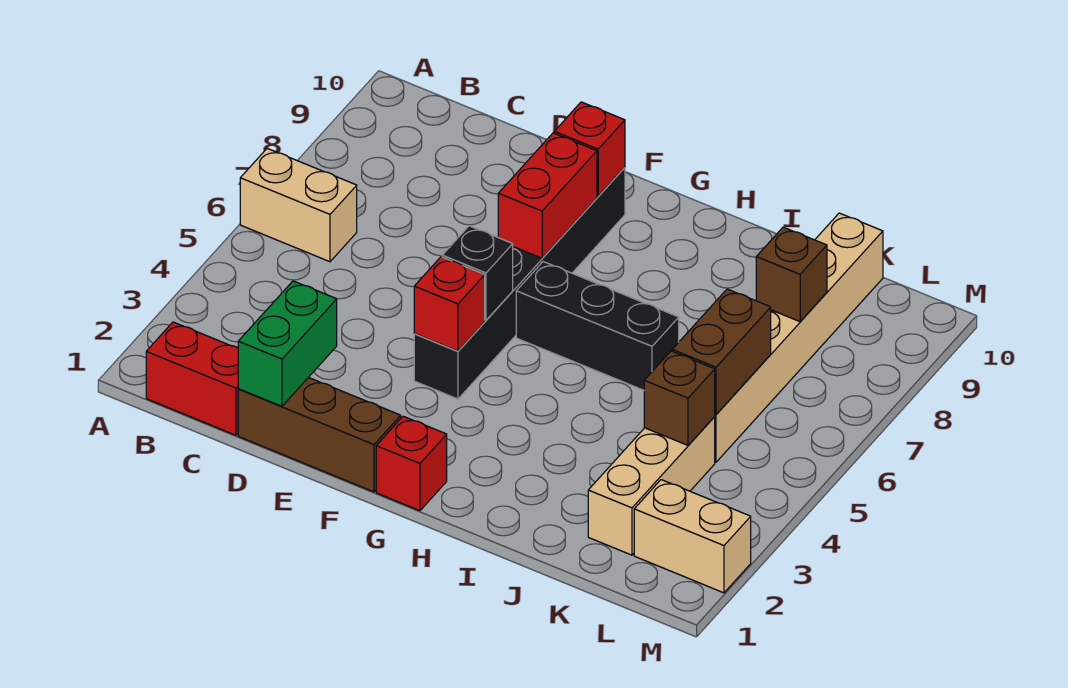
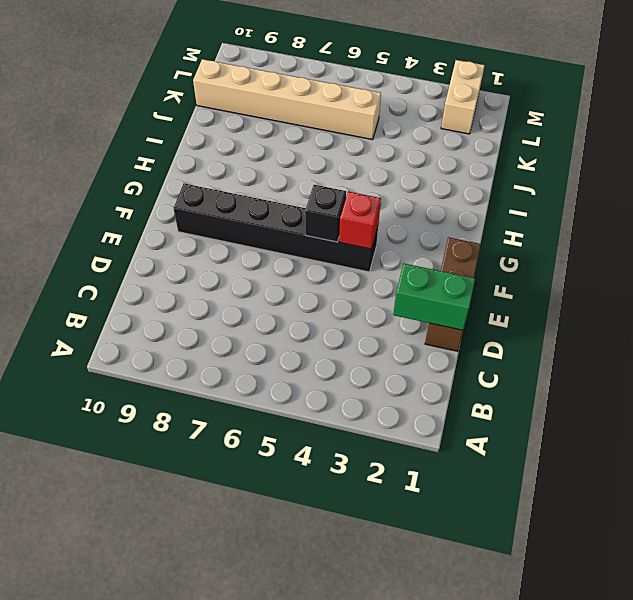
none -> tan 1x2 brick [240,148,357,262]
none -> red 1x2 brick [146,322,238,435]
none -> red 1x1 brick [376,416,447,511]

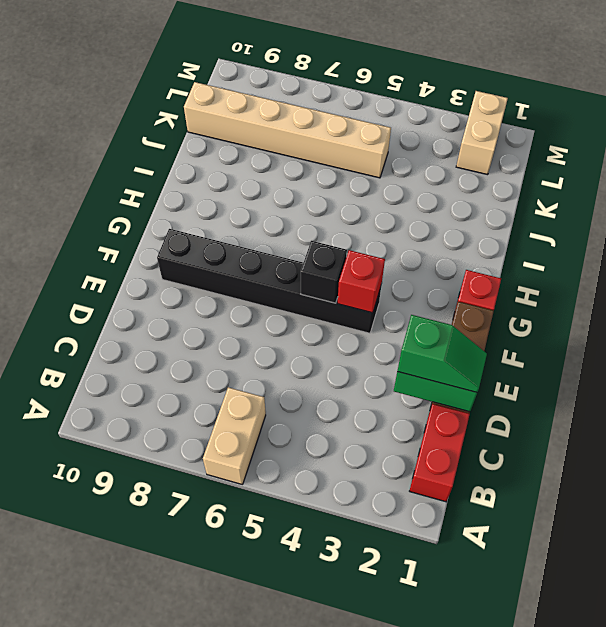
green 1x2 slope [397,315,487,392] -> none
none -> black 1x3 brick [516,262,679,390]
none -> tan 1x3 brick [588,417,715,555]
none -> red 1x2 brick [498,133,597,258]

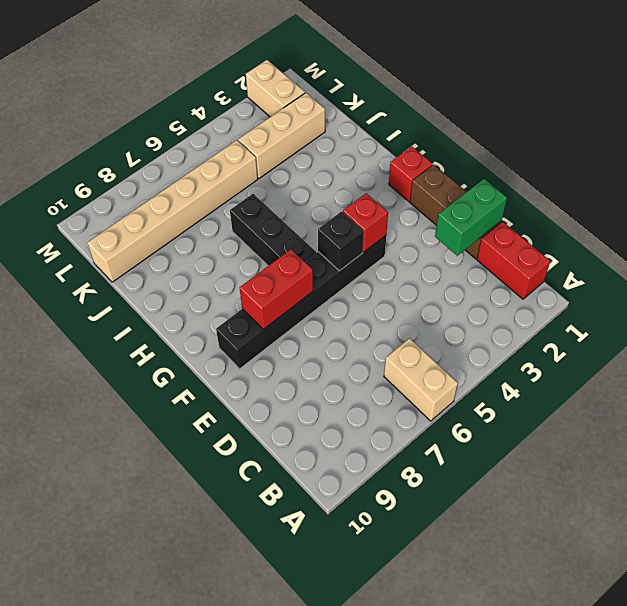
none -> red 1x1 brick [554,102,625,196]
none -> brown 1x1 brick [644,351,715,445]
none -> brown 1x2 brick [672,289,771,414]

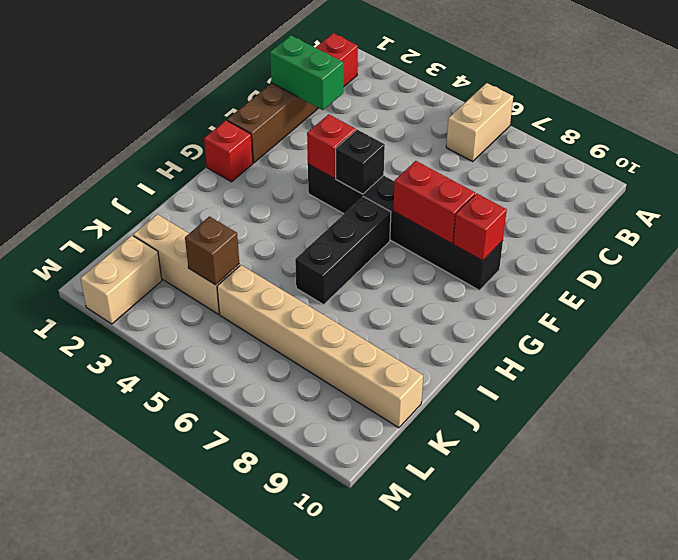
none -> brown 1x2 brick [672,289,771,414]
none -> brown 1x1 brick [756,227,827,322]

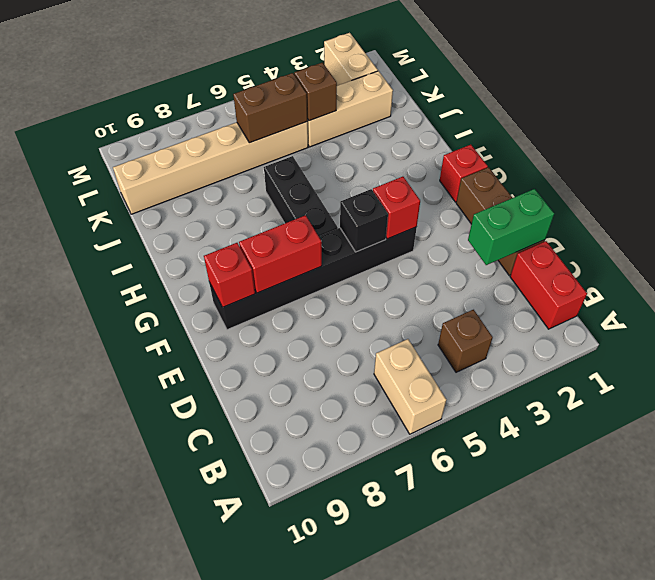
brown 1x1 brick [438,310,493,372] -> brown 1x1 brick moved to [756,227,827,322]

